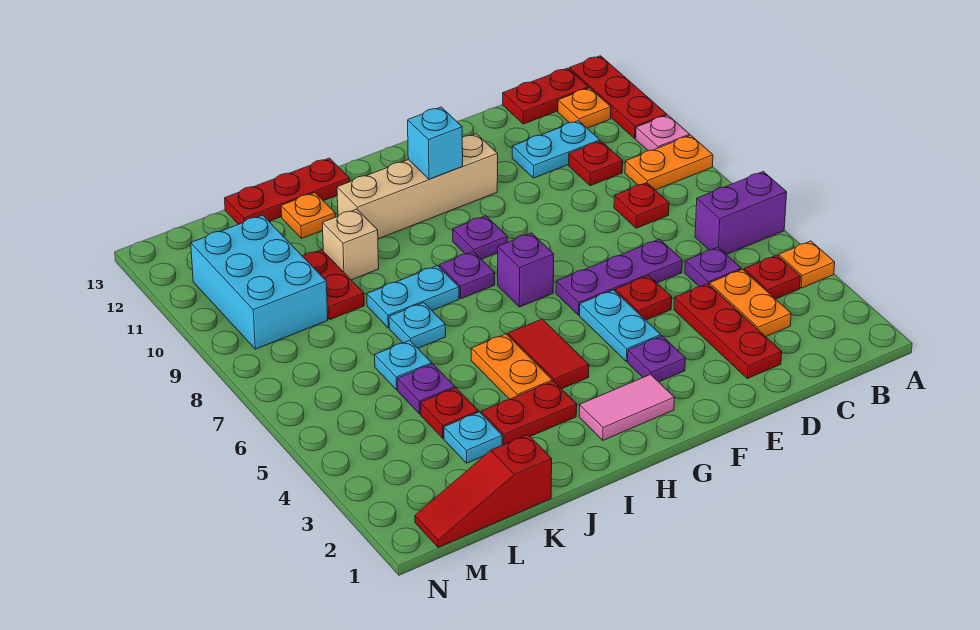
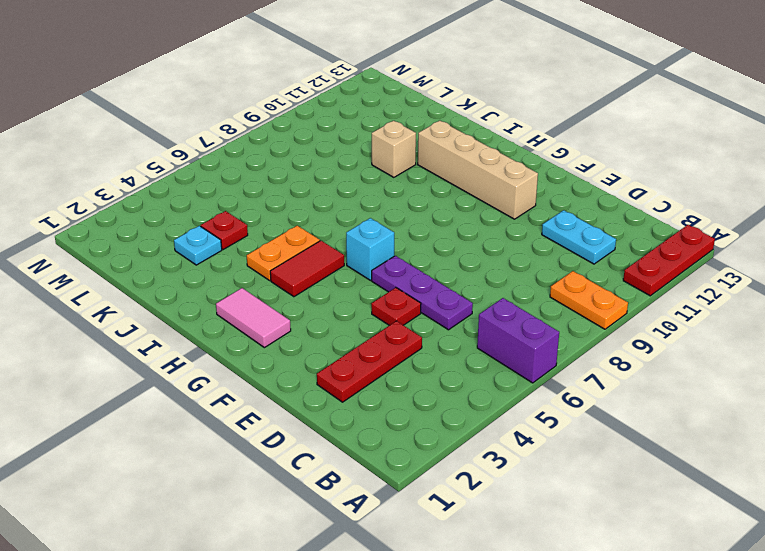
cyan 1x1 brick [346,218,394,280] -> cyan 1x1 brick moved to [408,107,463,179]
none -> orange 1x1 plate [778,241,835,288]
none -> pink 1x1 plate [636,115,690,151]
none -> red 1x1 plate [744,255,801,299]
none -> orange 1x1 plate [558,88,611,128]

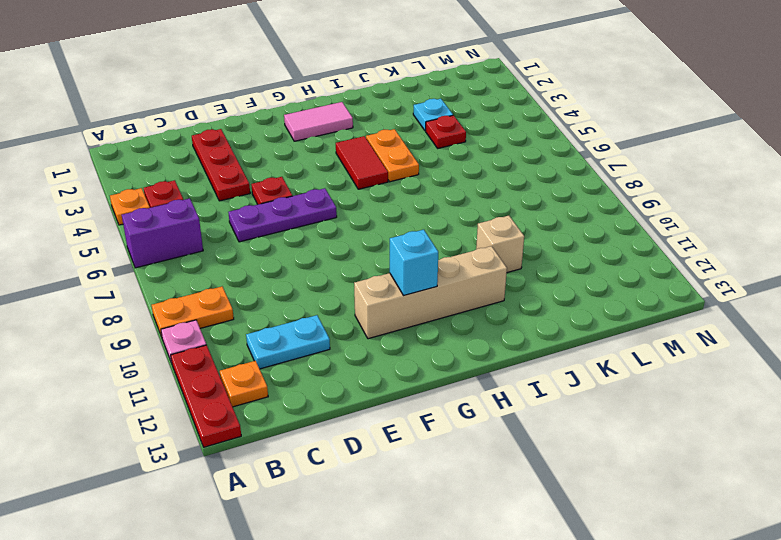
none -> red 1x2 plate [503,68,589,124]
none -> orange 1x2 plate [709,269,791,337]
none -> purple 1x1 plate [685,247,741,287]
none -> red 1x1 plate [614,183,669,228]

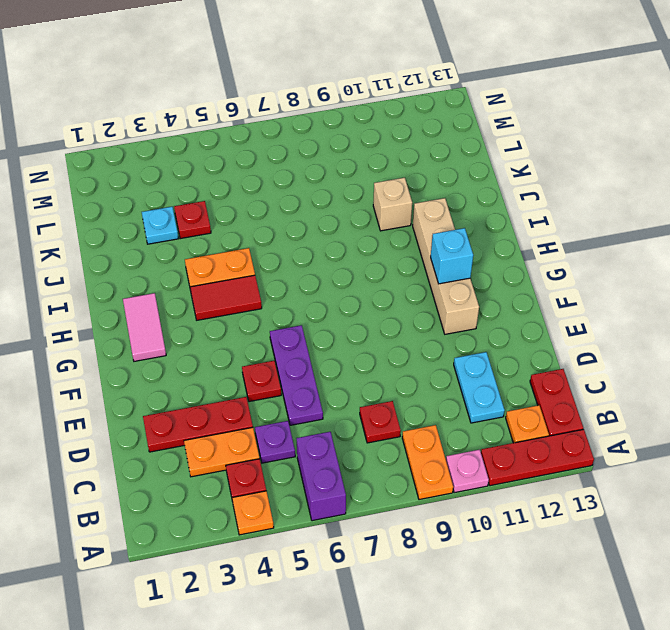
none -> red 1x1 plate [569,141,623,186]
none -> purple 1x1 plate [628,336,685,382]
none -> cyan 1x2 plate [580,290,661,361]
none -> purple 1x1 brick [498,233,554,307]

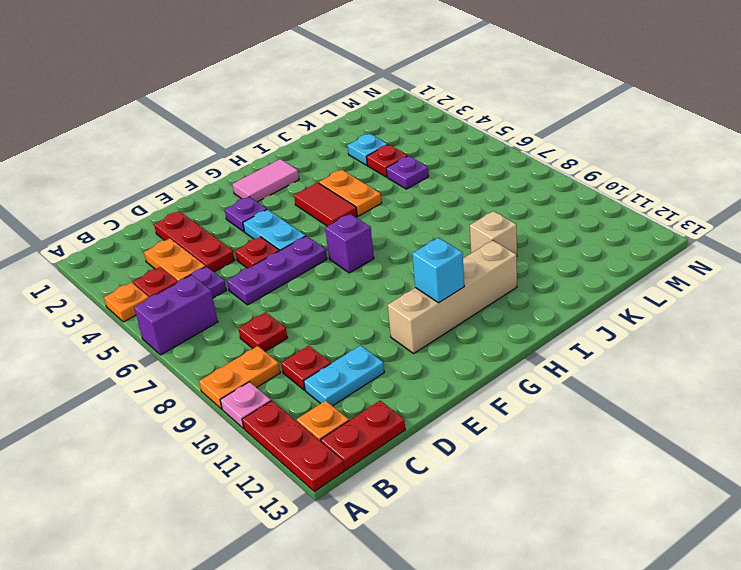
none -> purple 1x1 plate [453,216,507,259]
none -> purple 1x1 plate [439,252,495,299]
none -> red 1x2 plate [481,381,577,445]
none -> cyan 1x2 plate [367,266,459,328]

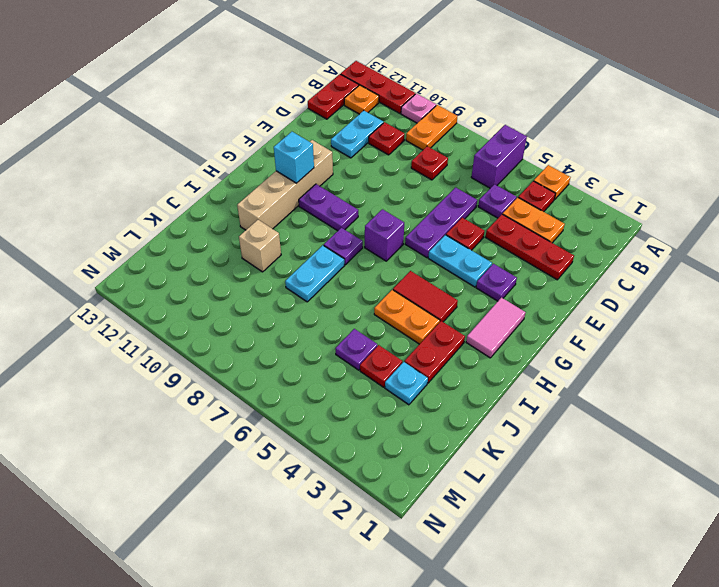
purple 1x2 plate [299,184,358,231] -> purple 1x1 plate [453,216,507,259]
none -> red 1x3 plate [225,158,350,224]
none -> cyan 1x1 plate [389,303,446,348]
none -> orange 1x1 plate [281,193,335,238]
none -> red 1x3 slope [415,435,552,547]

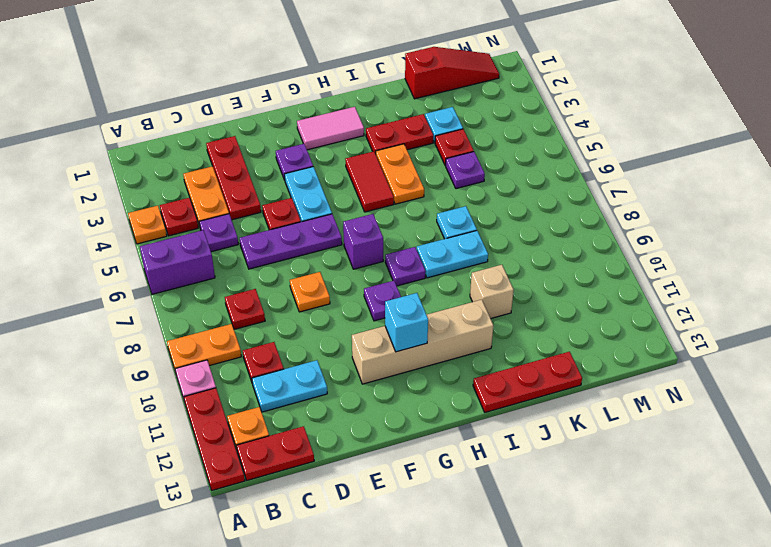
orange 1x1 plate [290,272,330,312] -> orange 1x1 plate moved to [281,193,335,238]
none -> cyan 1x1 plate [375,340,432,390]
none -> red 1x2 plate [303,250,364,319]
none -> cyan 2x3 brick [191,215,328,349]

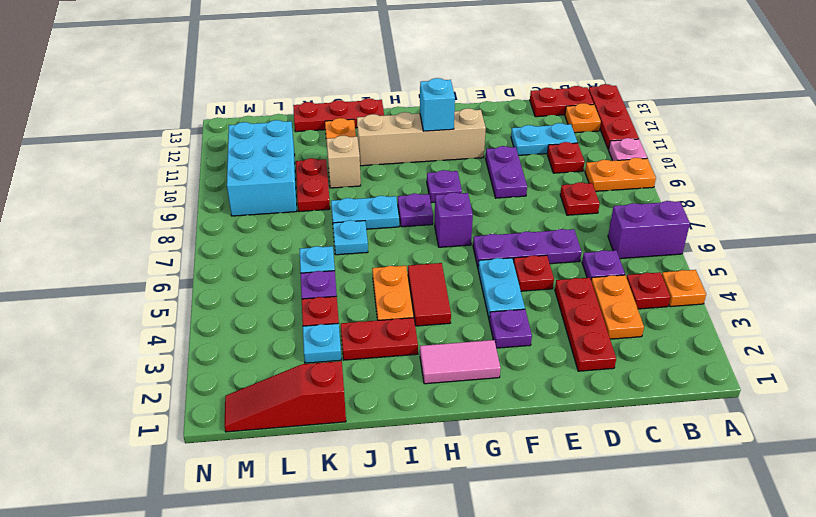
purple 1x2 plate [486,146,527,198] -> none

